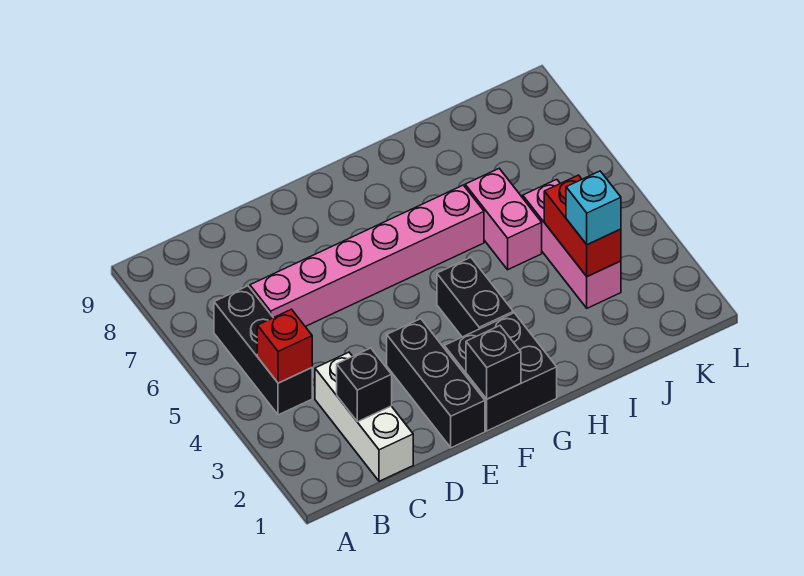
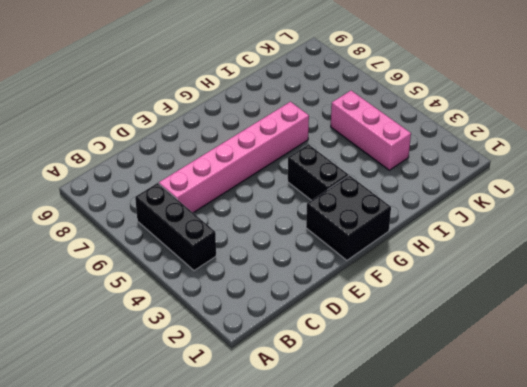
none -> white 1x3 brick [315,352,413,481]
none -> black 1x3 brick [387,319,485,448]
none -> pink 1x2 brick [465,169,542,270]

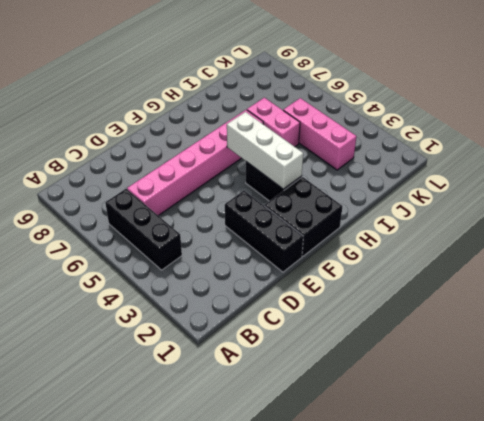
white 1x3 brick [227,112,303,189] -> white 1x3 brick moved to [315,352,413,481]
none -> red 1x1 brick [257,309,312,383]
none -> black 1x1 brick [337,348,392,422]
none -> black 1x1 brick [466,326,521,399]

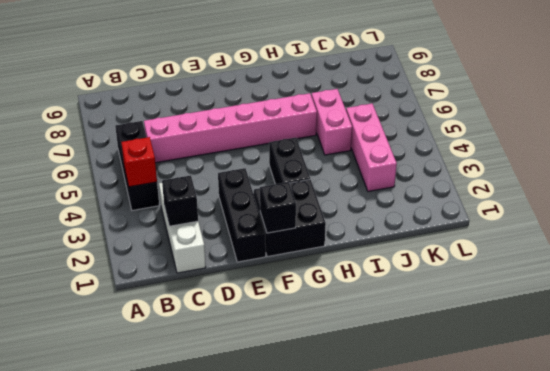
none -> red 1x2 brick [544,175,621,277]
none -> cyan 1x1 brick [566,171,621,245]

